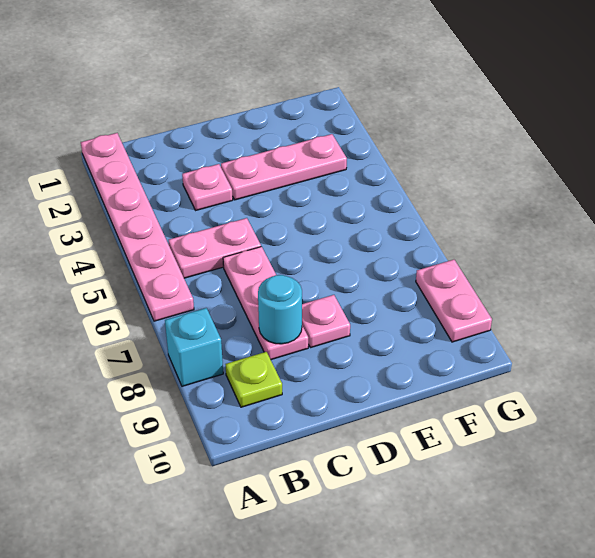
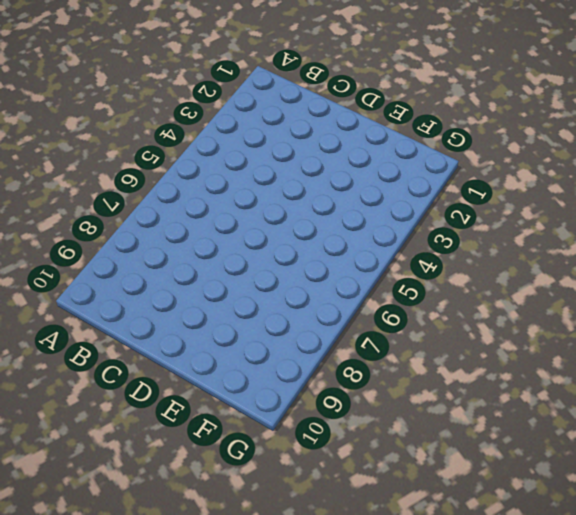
none -> pink 1x6 plate [81,133,194,321]
none -> cyan 1x1 brick [165,308,223,386]

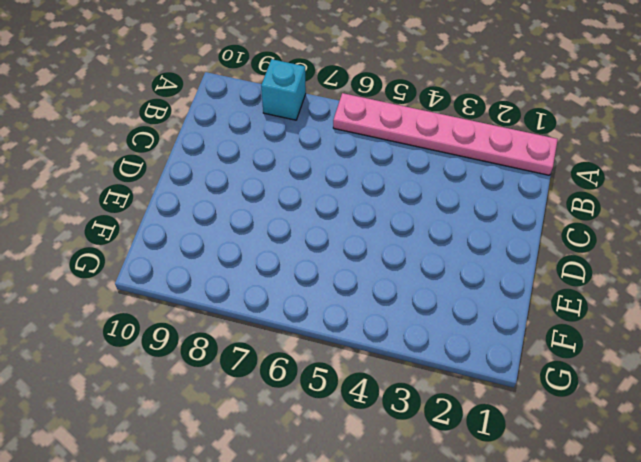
none -> pink 1x2 plate [169,218,261,278]
none -> lime 1x1 plate [226,352,282,407]

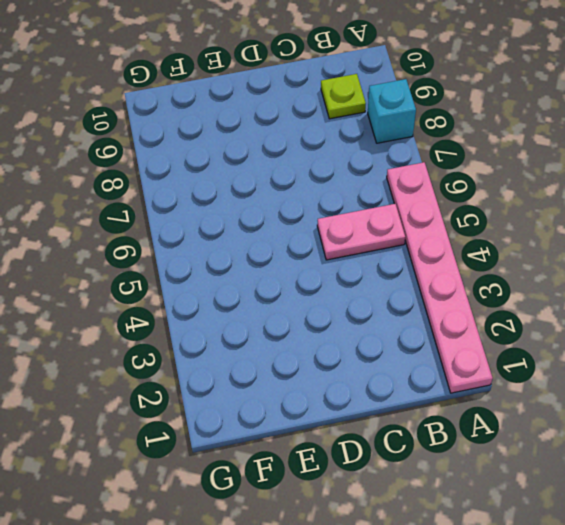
none -> pink 1x1 plate [182,164,233,210]
none -> pink 1x3 plate [223,247,308,360]

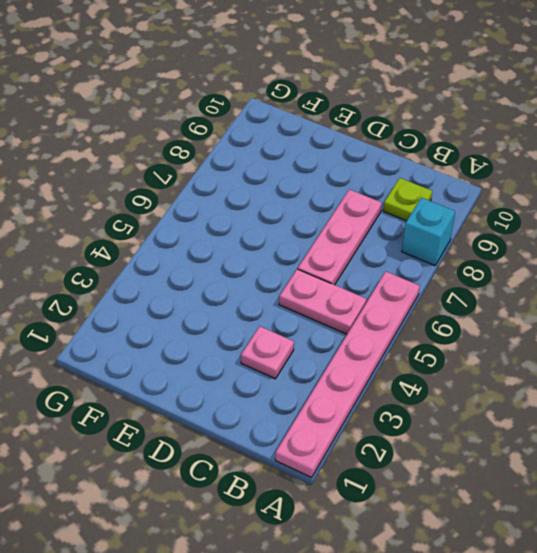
none -> pink 1x3 plate [221,134,347,200]
none -> pink 1x1 plate [302,295,350,348]

